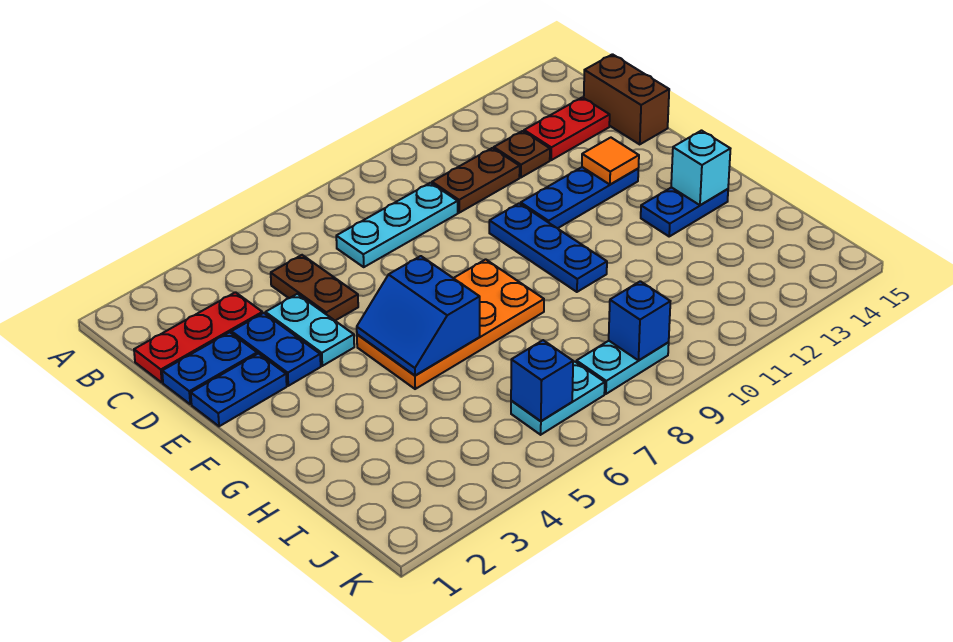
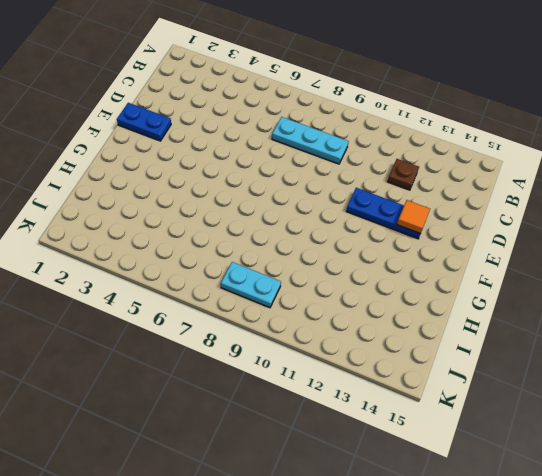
none -> red 1x3 plate [134,292,263,382]
none -> brown 1x2 plate [271,255,358,321]
none -> brown 1x2 plate [432,148,520,213]

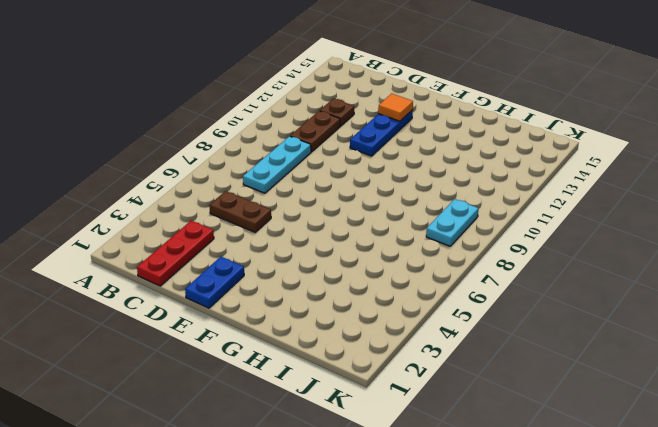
none -> red 1x2 plate [524,97,610,160]
none -> brown 1x2 brick [584,54,669,144]
none -> blue 1x2 plate [162,332,257,404]

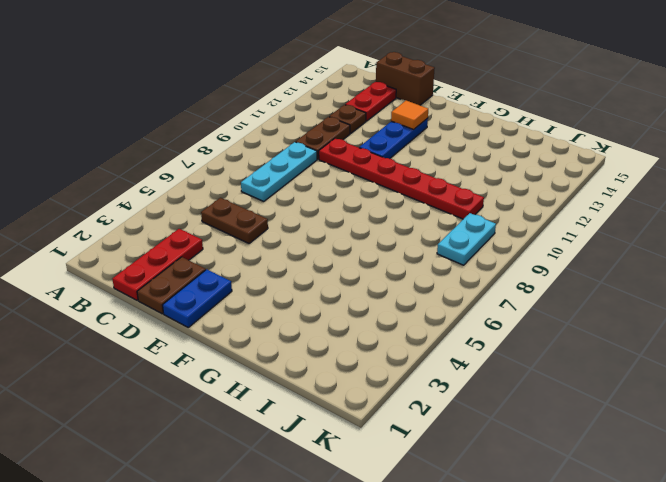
brown 1x2 plate [137,257,206,314] -> blue 1x2 plate [162,332,257,404]
red 1x6 plate [319,138,484,219] -> blue 1x3 plate [489,203,607,292]
none -> blue 1x2 plate [232,313,321,386]
none -> cyan 1x2 plate [265,294,354,366]
none -> orange 2x4 plate [357,259,544,389]

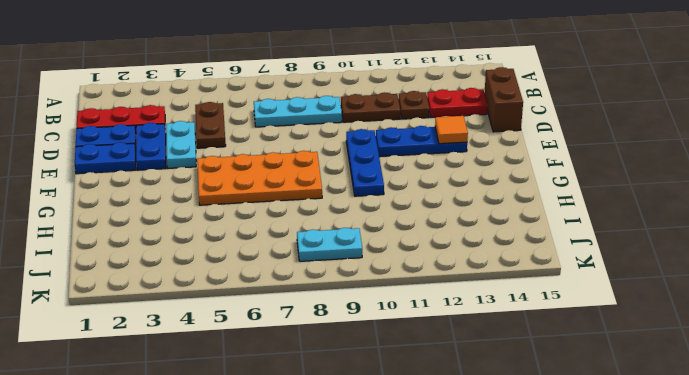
none -> blue 1x2 plate [641,187,728,236]
none -> cyan 1x2 plate [511,362,605,435]
none -> blue 2x2 slope [357,256,480,375]

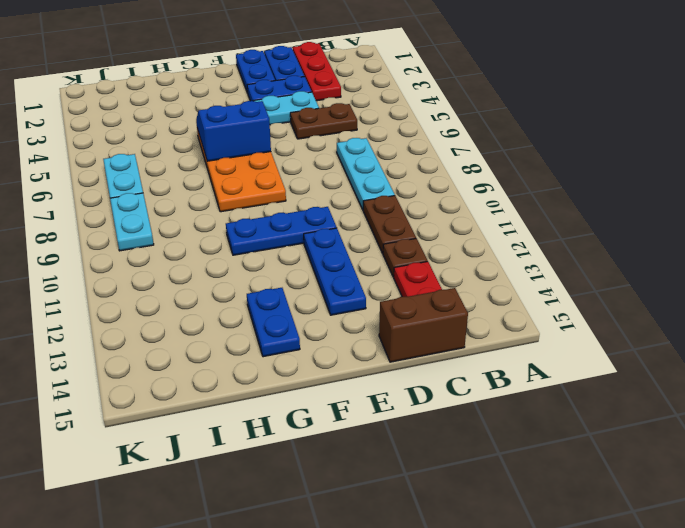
none -> orange 1x1 tile [582,138,639,185]
none -> cyan 1x1 brick [671,131,730,205]
none -> blue 1x1 brick [511,340,573,421]

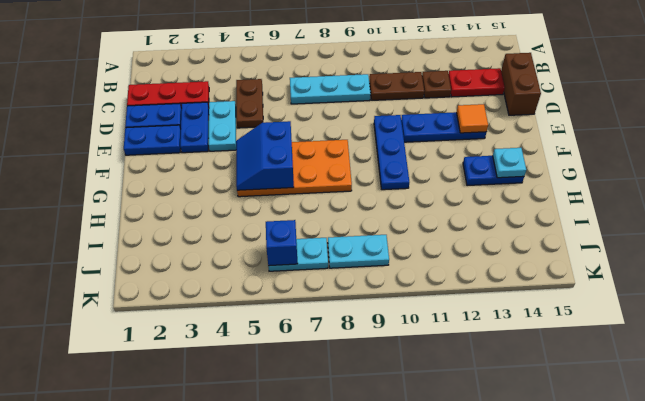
cyan 1x1 plate [493,148,526,178] -> cyan 1x1 brick [671,131,730,205]
none -> blue 1x1 brick [609,281,670,360]

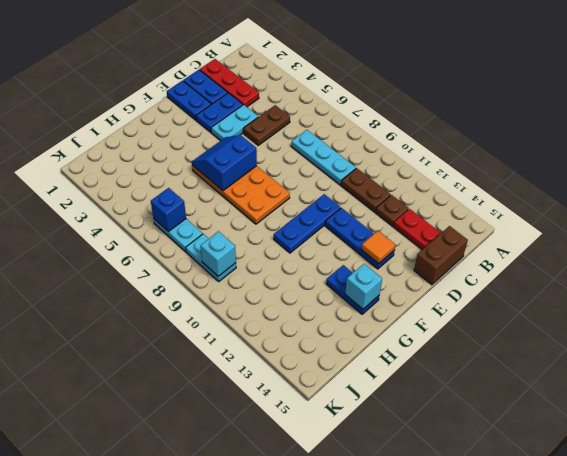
cyan 1x1 brick [201,231,236,276] -> blue 1x1 brick [609,281,670,360]

